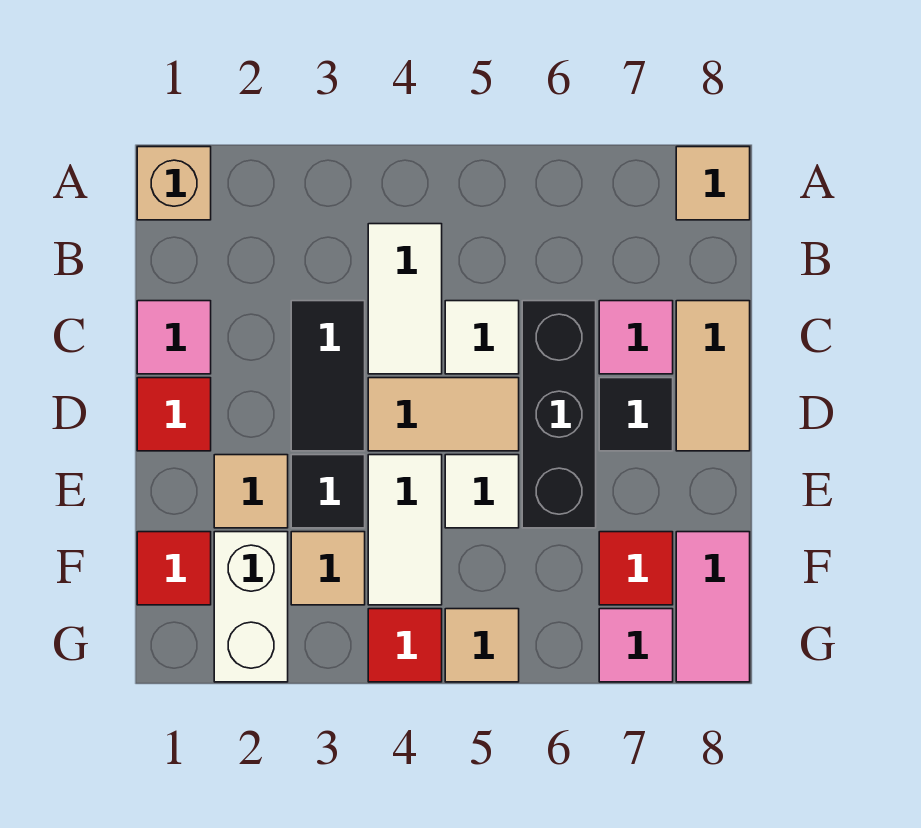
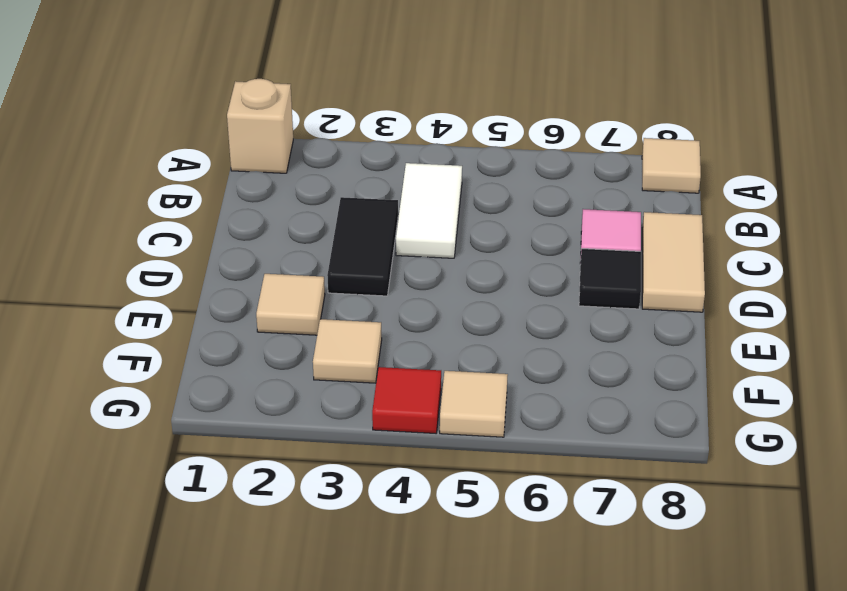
none -> pink 1x1 tile [137,301,211,374]
none -> white 1x1 tile [445,301,519,374]
none -> black 1x3 brick [522,301,596,528]

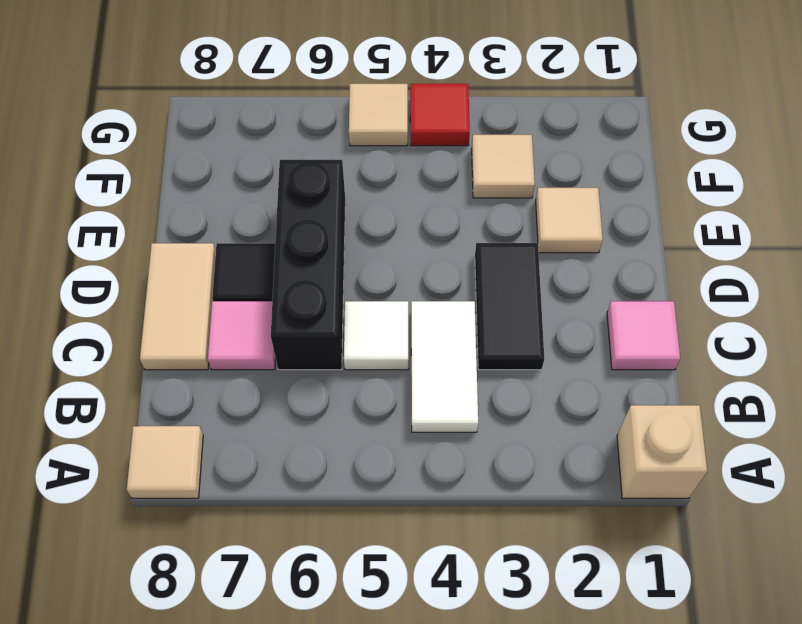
none -> red 1x1 tile [137,378,211,451]
none -> tan 1x2 tile [368,378,519,451]
none -> black 1x1 tile [291,455,365,528]

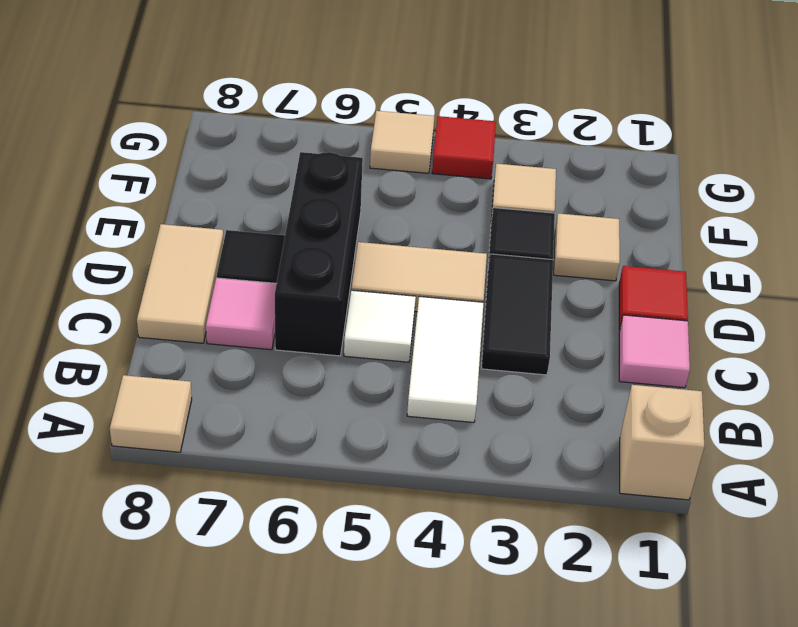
none -> white 1x2 tile [368,455,442,605]
none -> white 1x1 tile [445,455,519,528]
none -> red 1x1 tile [137,532,211,605]

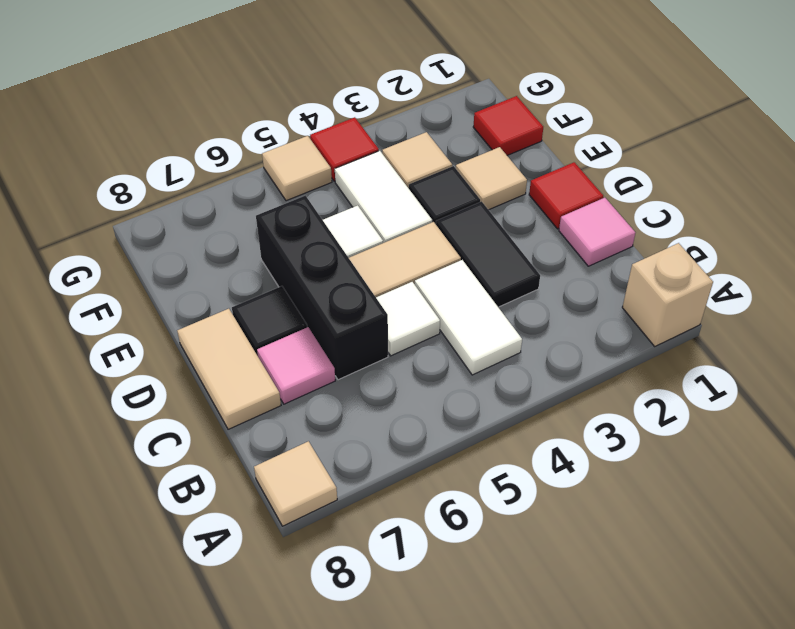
none -> white 1x2 brick [214,532,288,682]
none -> red 1x1 tile [599,532,673,605]
none -> pink 1x2 tile [676,532,750,682]

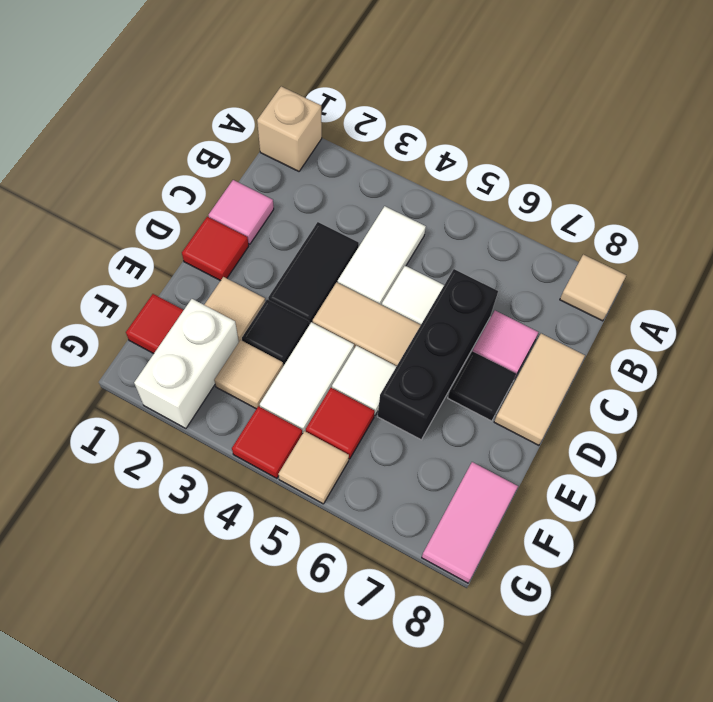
red 1x1 tile [306,388,375,459] -> red 1x1 tile moved to [599,532,673,605]
none -> pink 1x1 tile [599,609,673,682]

